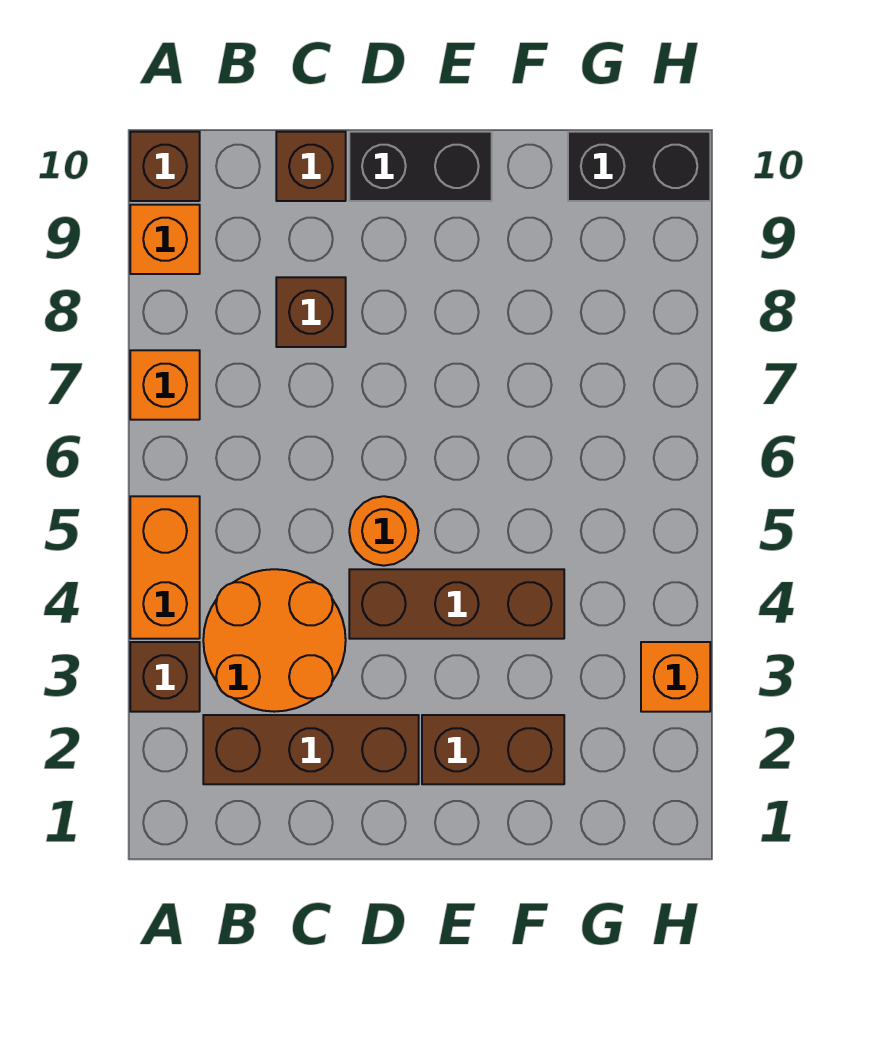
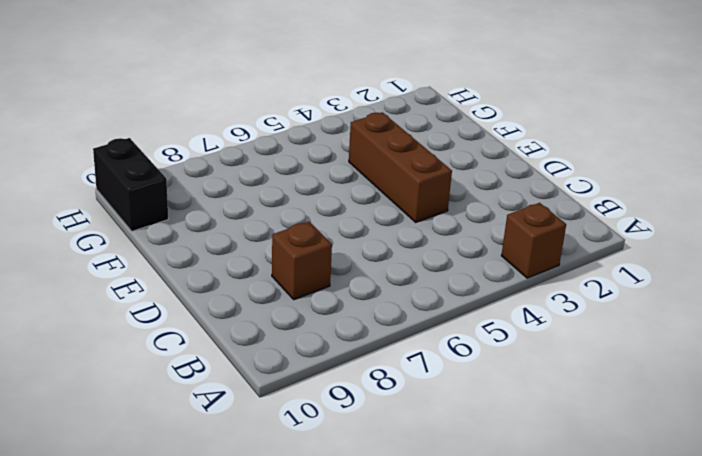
none -> orange 1x2 brick [130,496,200,639]
none -> orange 1x1 brick [130,350,200,420]
none -> orange 1x1 brick [130,205,200,274]

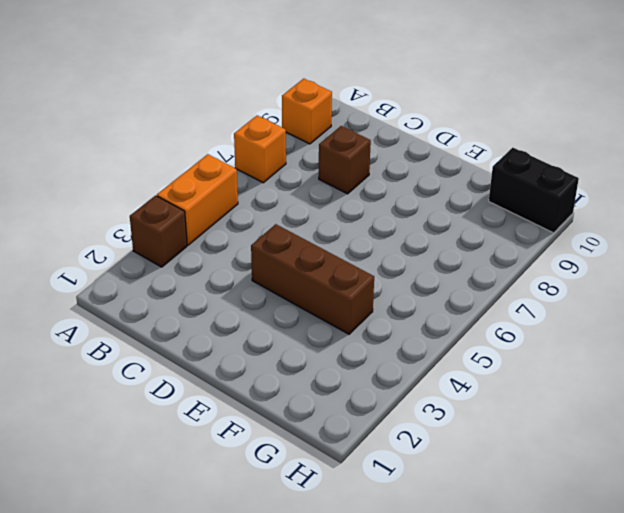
none -> brown 1x1 brick [130,132,200,201]
none -> brown 1x3 brick [203,715,419,784]
none -> orange 2x2 round brick [203,569,346,712]

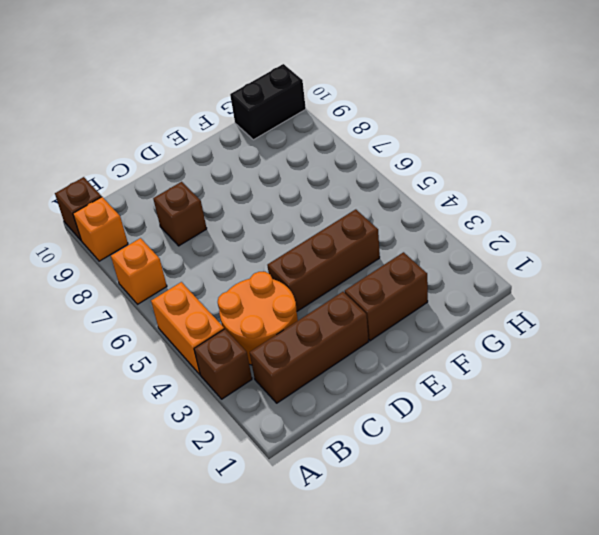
none -> brown 1x1 brick [276,132,346,201]
none -> orange 1x1 round brick [349,496,419,566]
none -> black 1x2 brick [349,132,492,201]

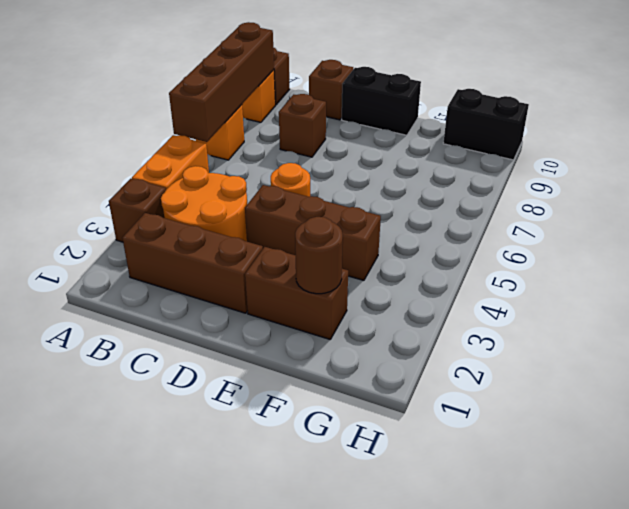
brown 1x4 brick [169,22,274,142] -> none
brown 1x1 round brick [295,217,343,294] -> none
none -> orange 1x1 brick [641,642,710,712]

